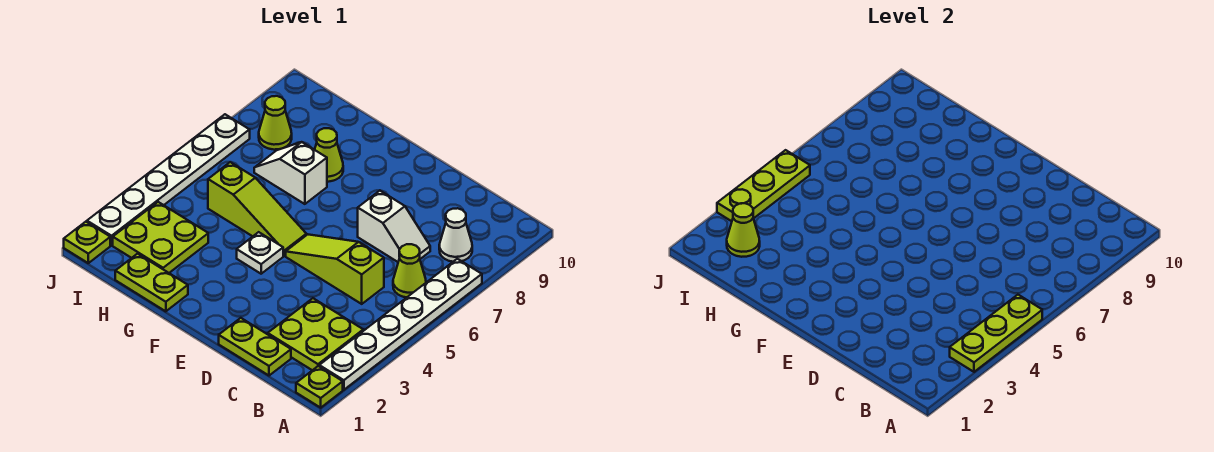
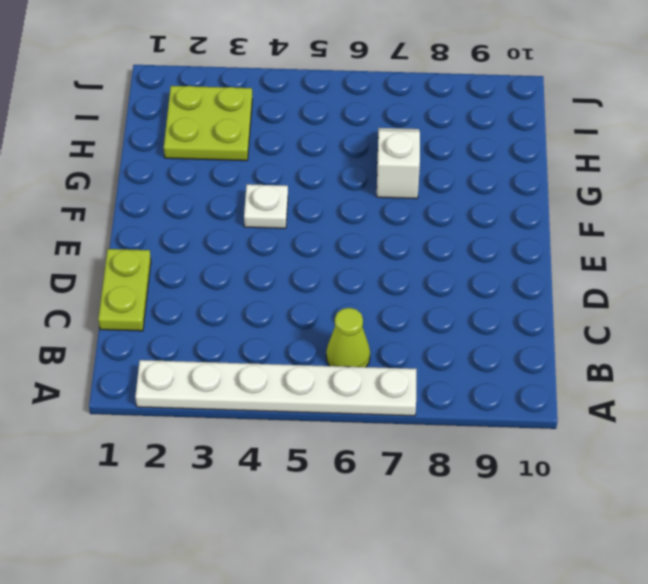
none -> lime 1x1 plate [296,366,343,408]
none -> lime 2x2 plate [268,298,363,370]
none -> white 1x1 cone [439,208,472,262]

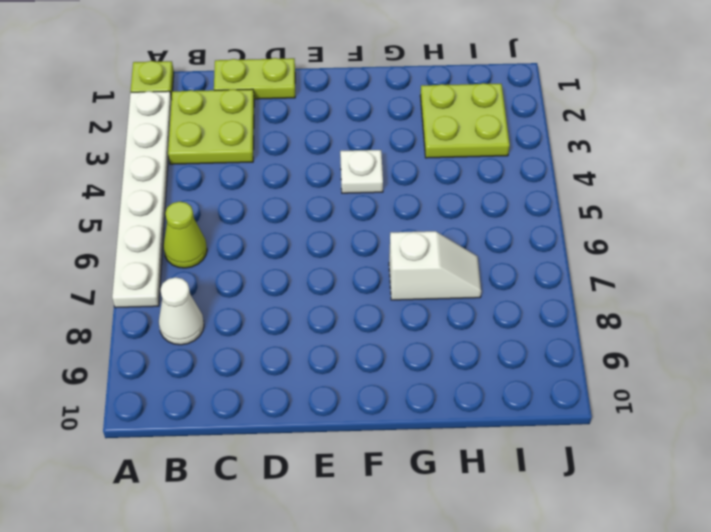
none -> lime 1x3 slope [286,234,384,304]
none -> white 1x2 slope [358,191,430,262]
none -> lime 1x3 slope [208,162,306,256]

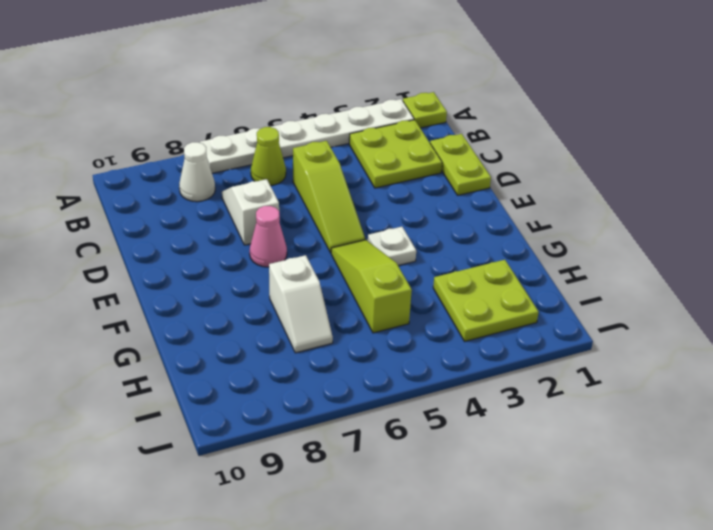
pink 1x1 cone [250,206,287,267] -> none
none -> lime 1x2 plate [115,254,188,311]
none -> lime 1x1 cone [315,128,343,182]
none -> lime 1x1 cone [259,96,292,150]

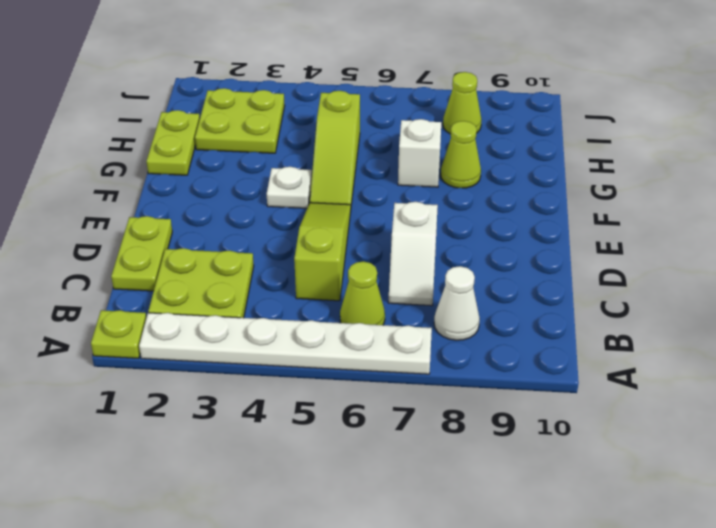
none -> lime 1x1 plate [64,222,110,263]
none -> white 1x6 plate [87,114,250,245]
none -> lime 1x3 plate [950,295,1042,372]

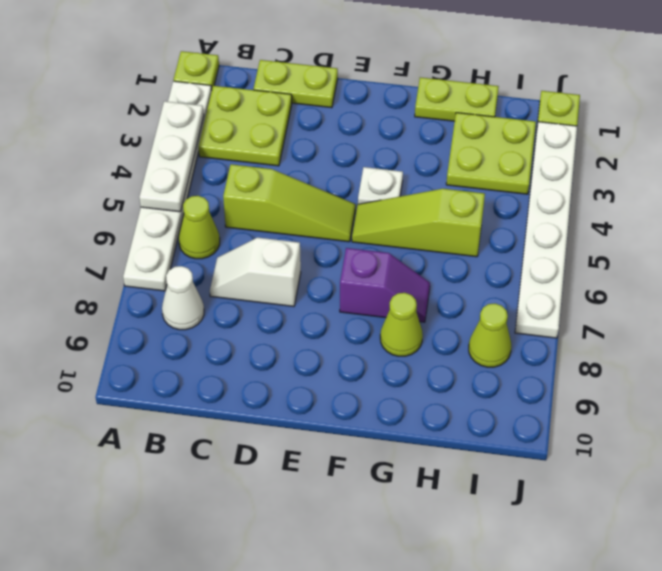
white 1x3 plate [139,101,204,212] -> lime 1x3 plate [950,295,1042,372]
purple 1x2 slope [340,248,430,322] -> white 1x2 slope [254,142,327,204]
none -> lime 1x1 cone [727,203,760,257]
none -> lime 1x3 plate [717,150,810,221]

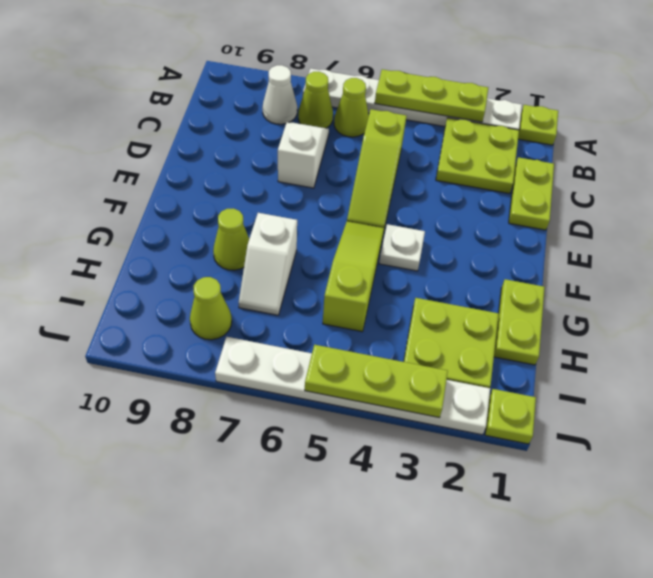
lime 1x1 cone [298,72,333,128] -> lime 1x1 cone moved to [727,203,760,257]

